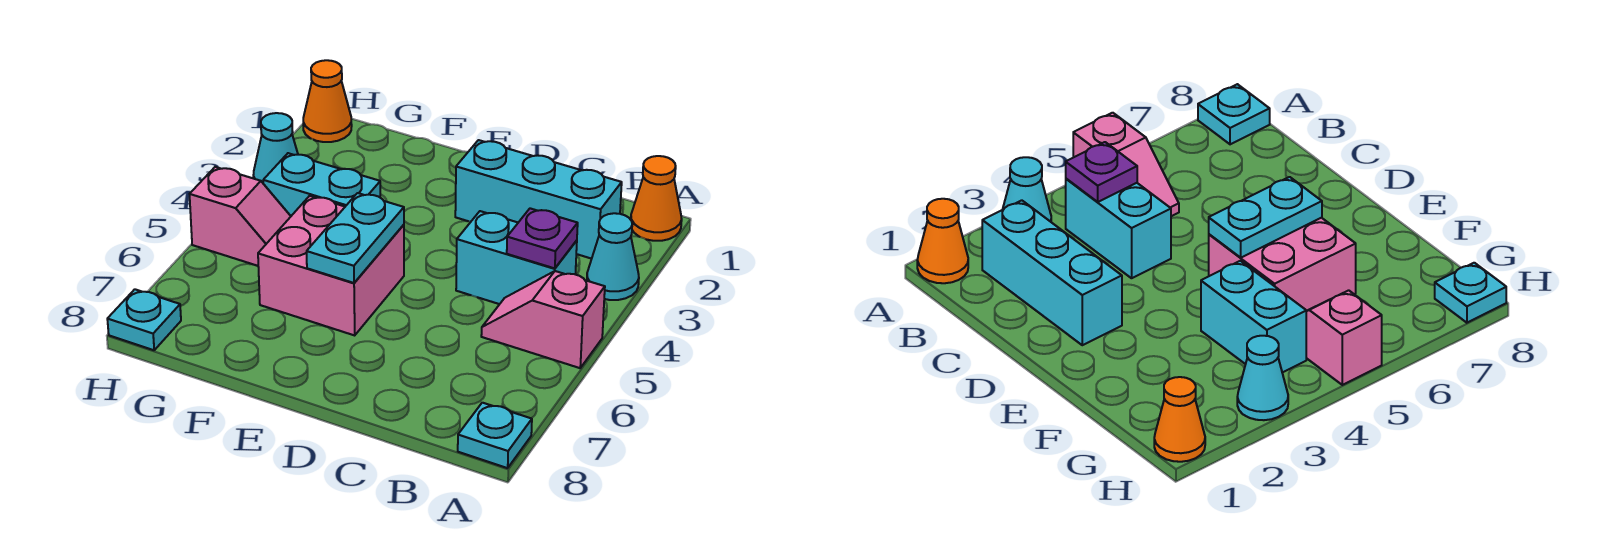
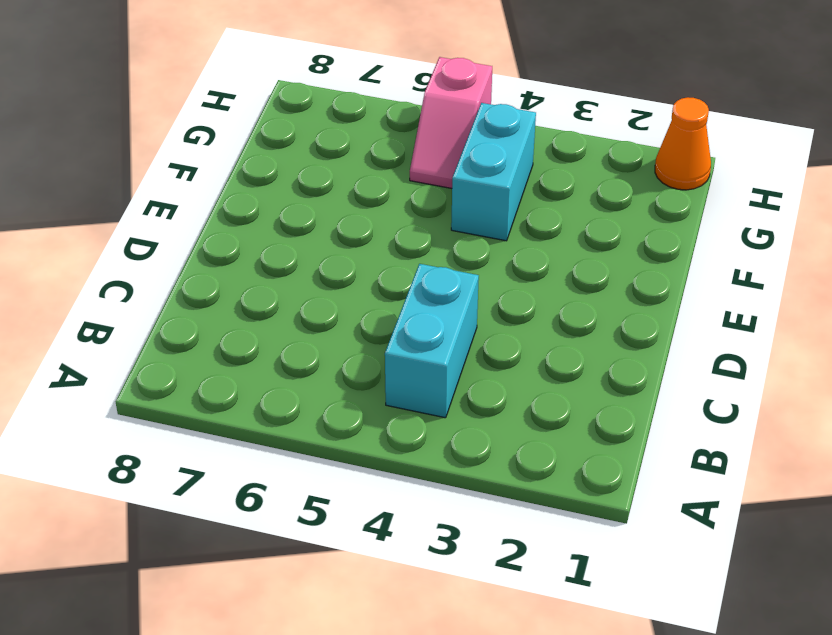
none -> orange 1x1 cone [631,156,682,241]
none -> cyan 1x1 cone [587,213,639,300]
none -> pink 1x2 slope [481,271,605,368]

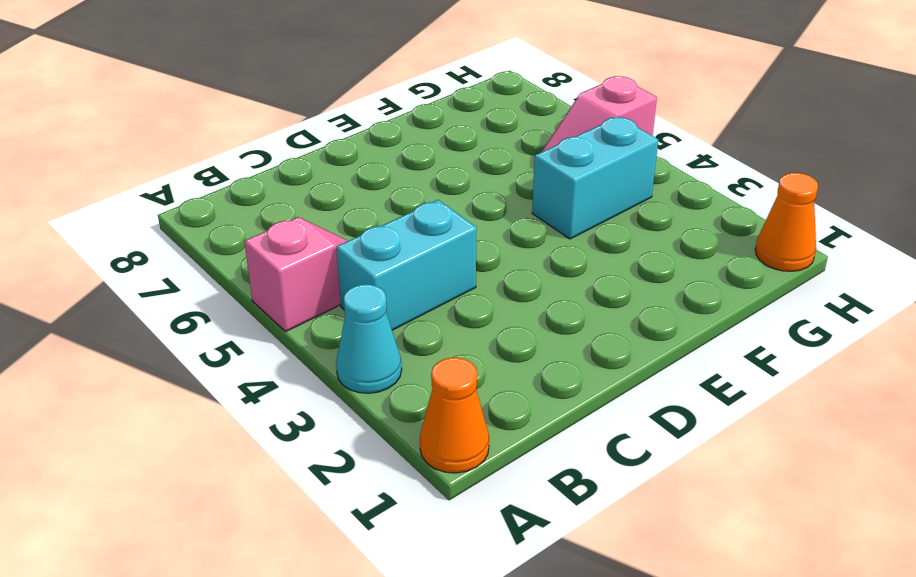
none -> cyan 1x1 plate [458,403,532,468]
none -> cyan 1x3 brick [455,140,622,259]
none -> pink 2x2 brick [258,196,404,335]

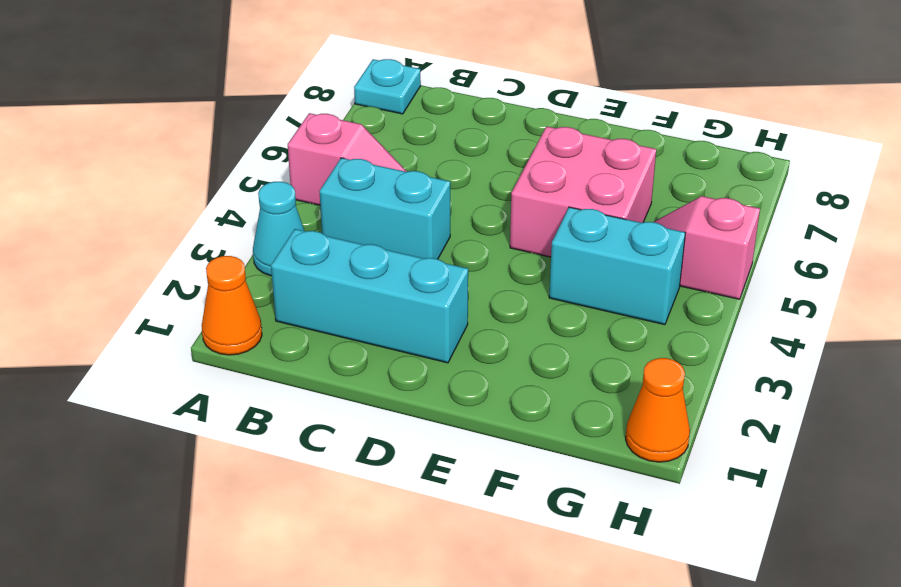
none -> cyan 1x1 cone [253,113,298,183]
none -> cyan 1x1 plate [107,289,181,350]
none -> purple 1x1 plate [507,208,578,268]

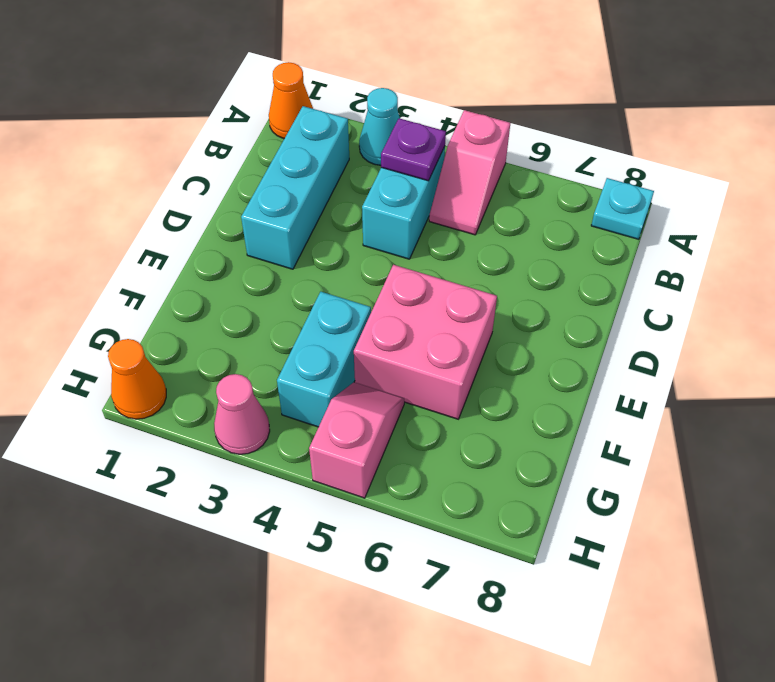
pink 1x1 cone [214,374,270,454] -> cyan 1x1 cone [253,113,298,183]
none -> cyan 1x1 plate [107,289,181,350]
none -> cyan 1x2 plate [307,193,404,283]

